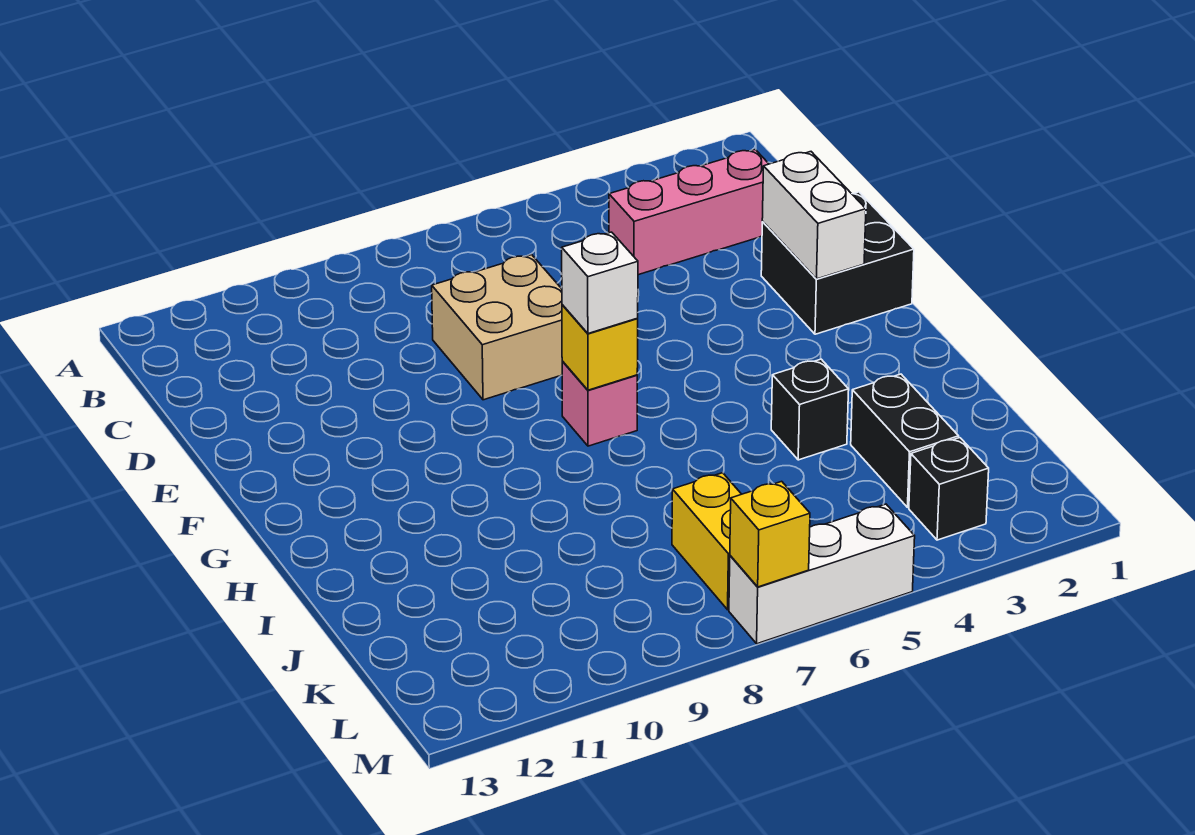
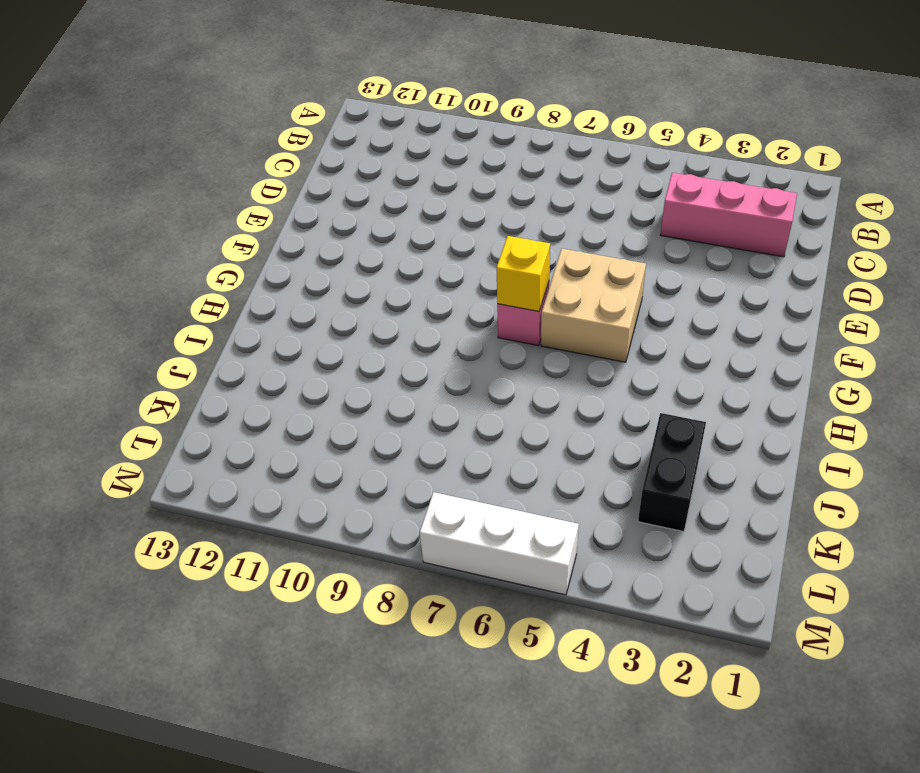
tan 2x2 brick [541,249,646,362] -> tan 2x2 brick moved to [432,255,562,400]
none -> black 2x2 brick [761,192,914,334]
none -> black 1x1 brick [771,359,849,460]
none -> yellow 1x2 brick [672,473,741,610]

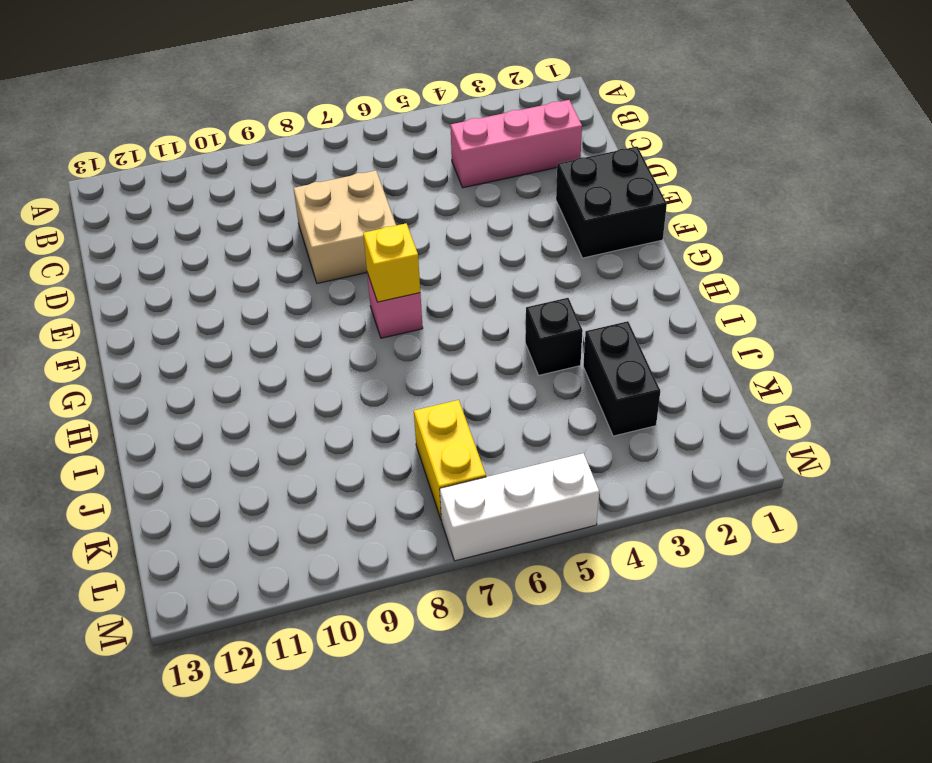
none -> black 1x1 brick [909,438,989,540]
none -> white 1x2 brick [762,152,866,279]
none -> yellow 1x1 brick [730,481,810,587]

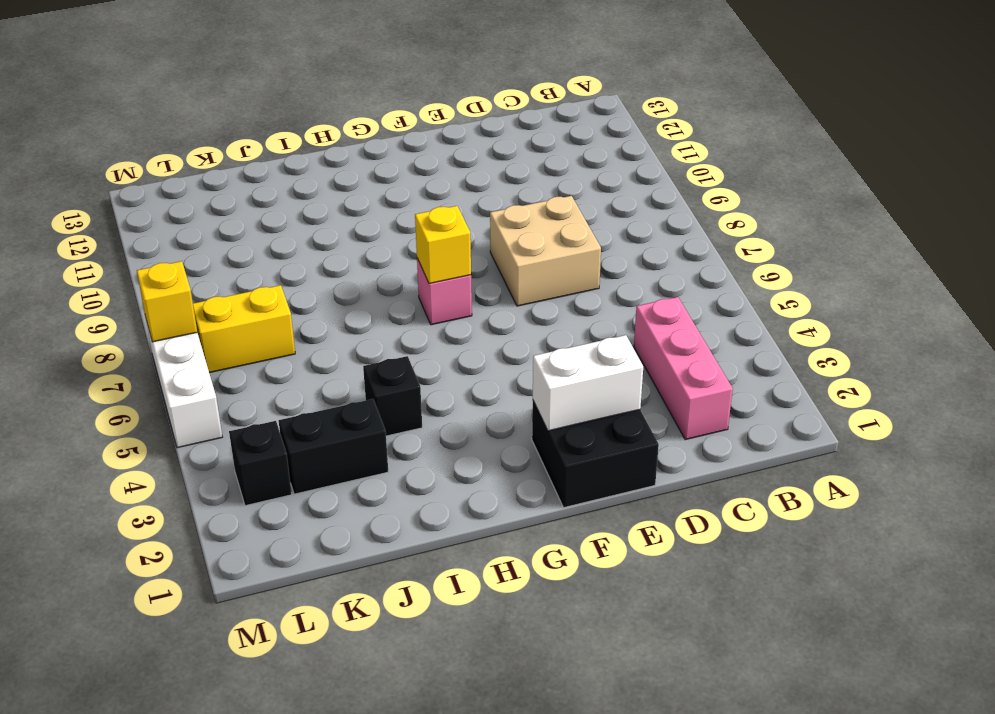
none -> white 1x1 brick [562,232,638,333]

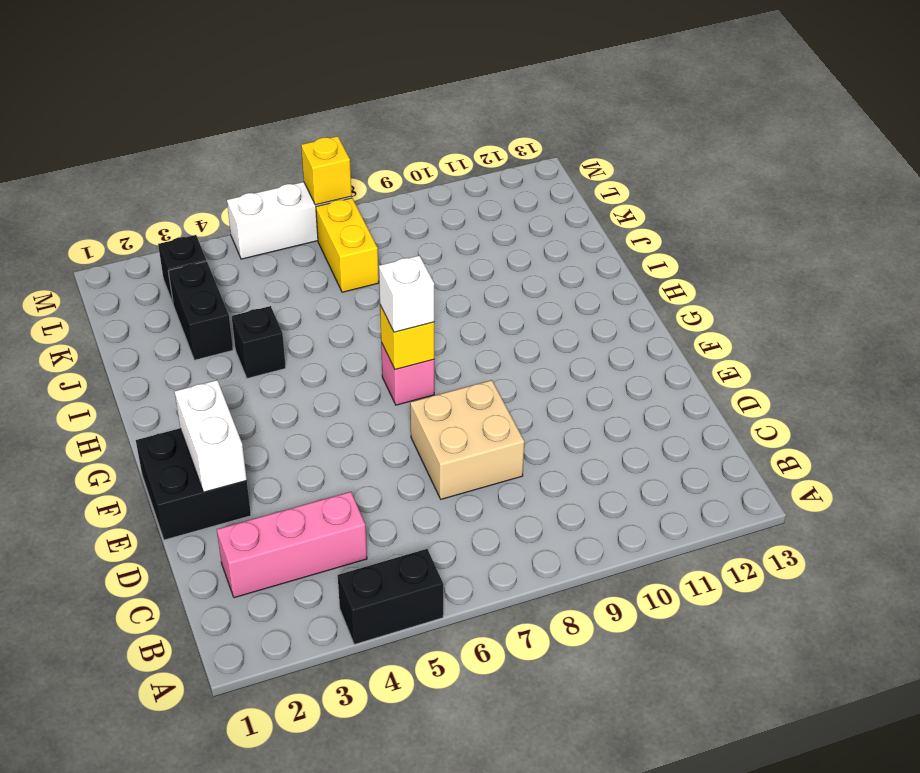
black 1x2 brick [338,549,443,645] -> none

